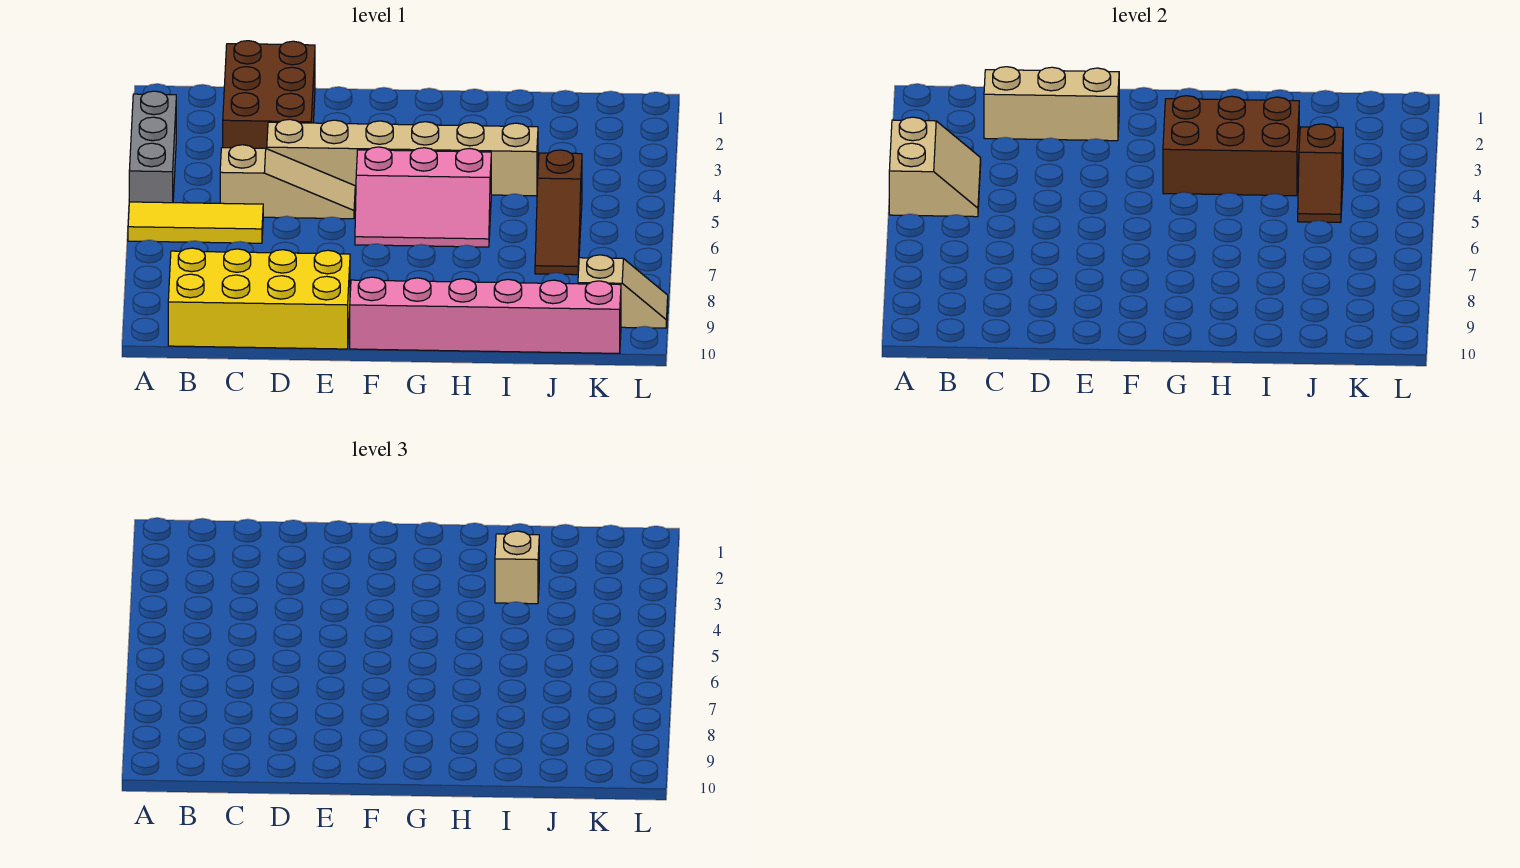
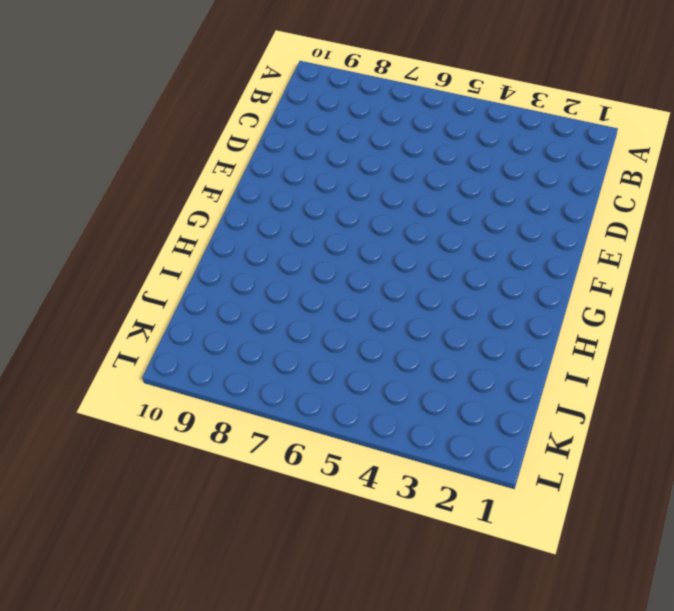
none -> grey 1x3 brick [129,91,176,203]
none -> yellow 1x3 tile [128,202,263,243]
none -> yellow 2x4 brick [168,248,350,349]

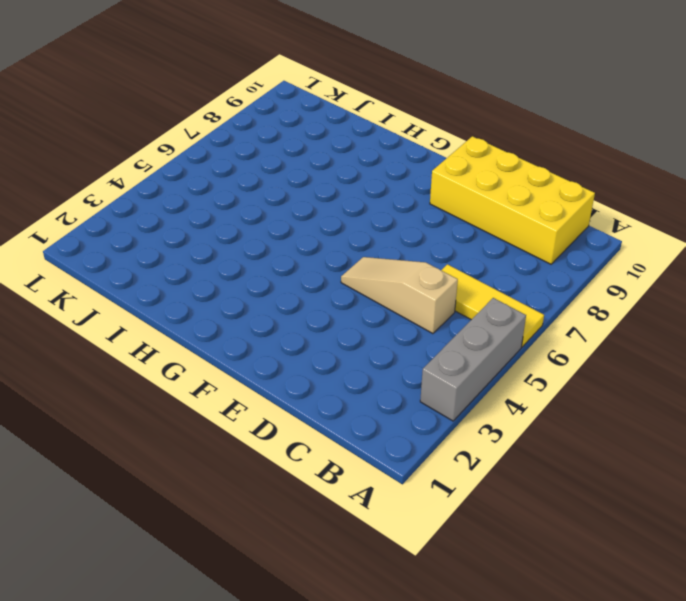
none -> brown 2x3 brick [223,41,315,149]
none -> tan 1x6 brick [267,119,538,196]
none -> pink 2x3 slope [355,147,491,247]

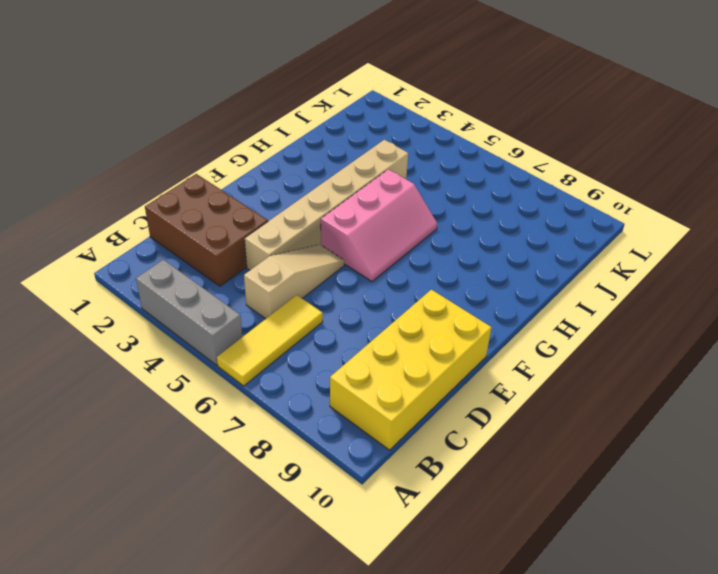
none -> pink 1x6 brick [350,277,621,353]
none -> brown 1x3 slope [535,150,582,275]
none -> tan 1x2 slope [578,255,668,328]

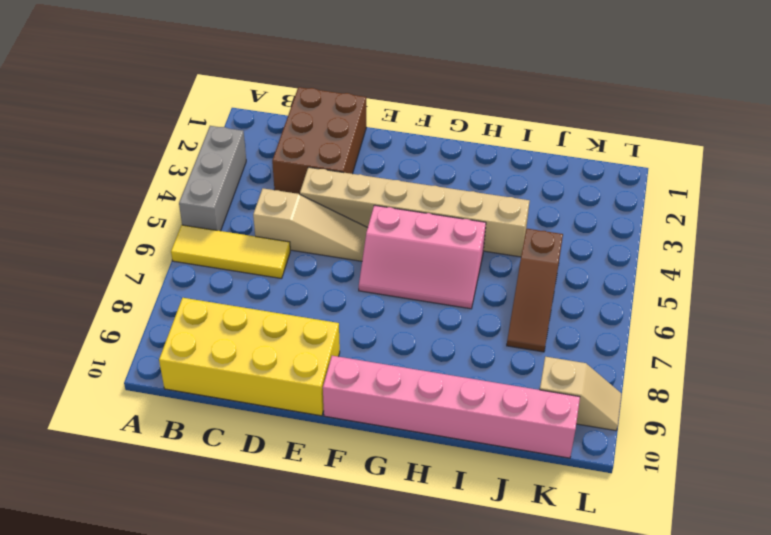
none -> tan 2x2 slope [889,117,981,217]
none -> tan 1x3 brick [984,67,1119,141]
none -> brown 2x3 brick [1163,96,1299,196]

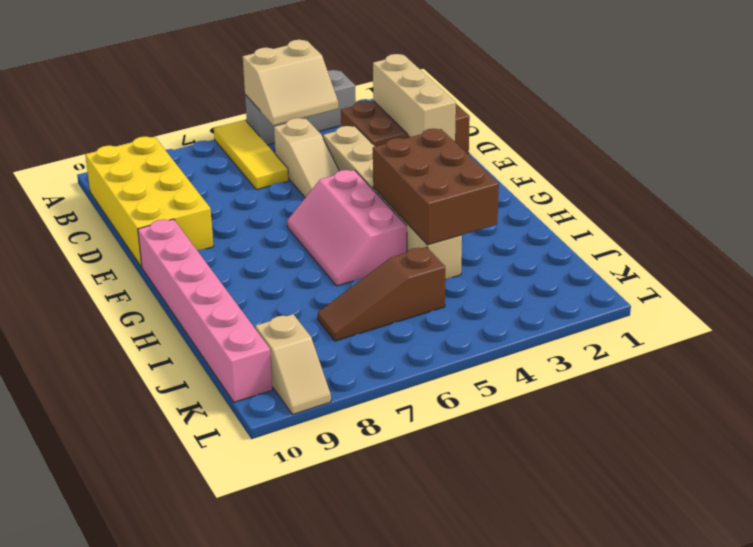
none -> brown 1x2 slope [1298,124,1343,223]
none -> tan 1x1 brick [495,531,539,604]

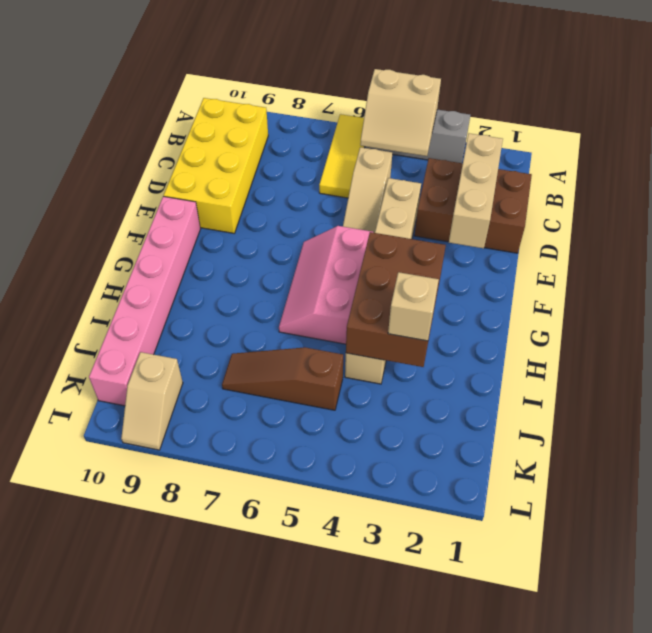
none -> brown 1x2 slope [1298,124,1343,223]

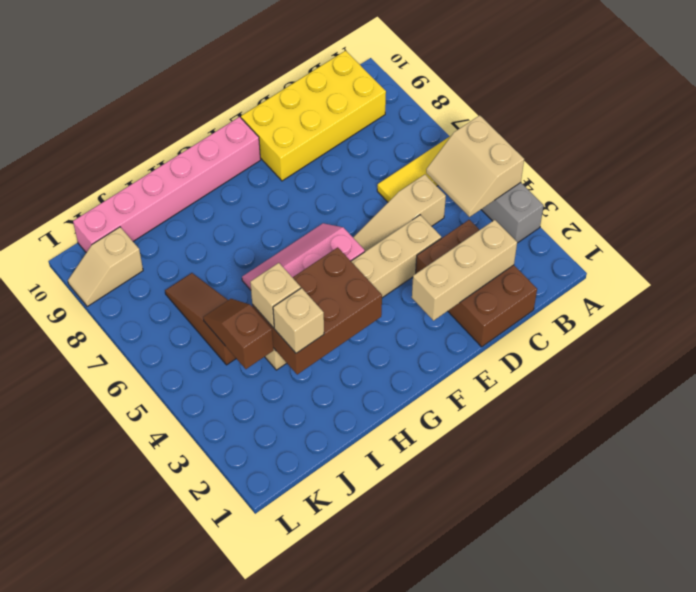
tan 1x1 brick [250,263,301,328] -> none

